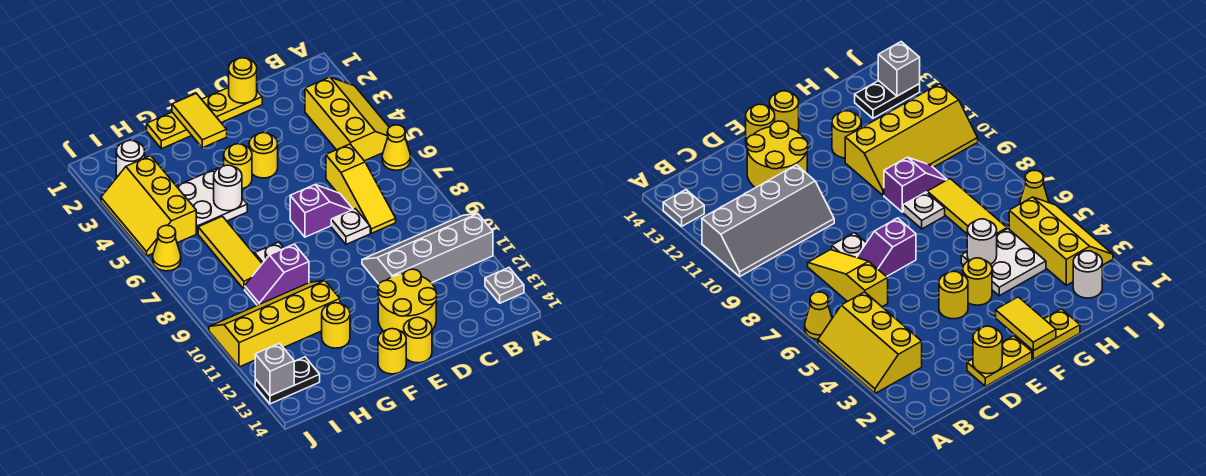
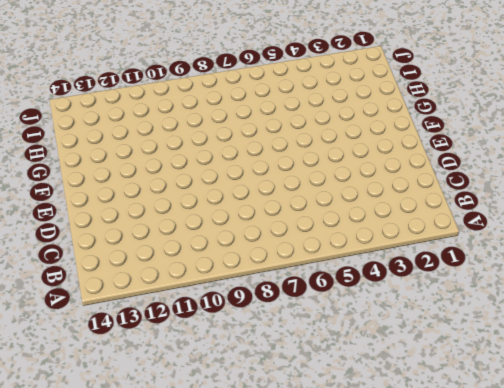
none -> yellow 2x3 slope [305,77,389,161]
none -> yellow 1x1 cone [382,125,411,170]
none -> grey 2x4 slope [362,214,493,284]

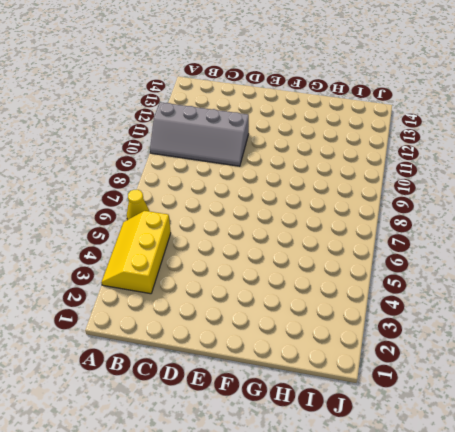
none -> grey 1x1 plate [485,268,524,303]
none -> yellow 1x3 slope [326,144,396,233]
none -> yellow 1x2 plate [202,87,262,123]

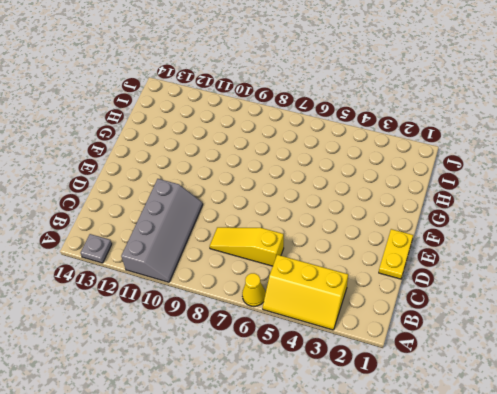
none -> purple 1x2 slope [290,185,353,237]
none -> white 1x1 plate [331,209,370,244]
none -> yellow 2x2 round brick [378,269,437,333]

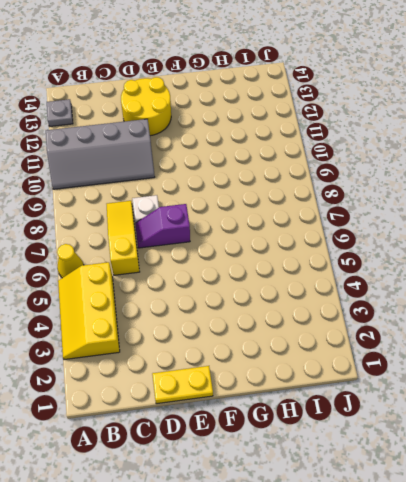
none -> yellow 1x1 round brick [249,133,278,178]
none -> yellow 1x1 round brick [404,317,432,363]
none -> yellow 1x2 plate [147,112,192,149]

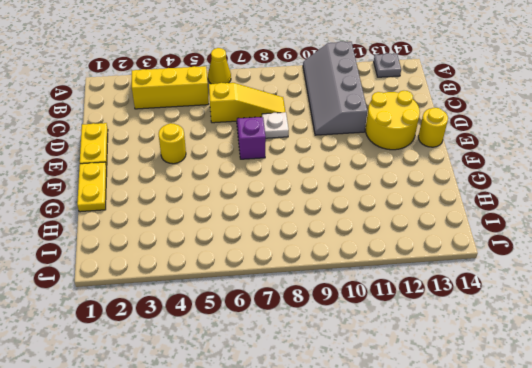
none -> yellow 1x1 round brick [224,144,252,189]
none -> yellow 1x1 round brick [378,329,406,374]
none -> white 2x2 plate [177,168,247,234]

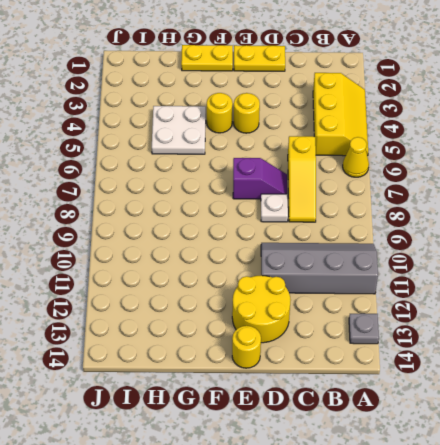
none -> yellow 1x1 round brick [378,329,406,374]
none -> white 1x1 plate [255,242,284,264]
none -> purple 1x2 slope [245,244,309,305]

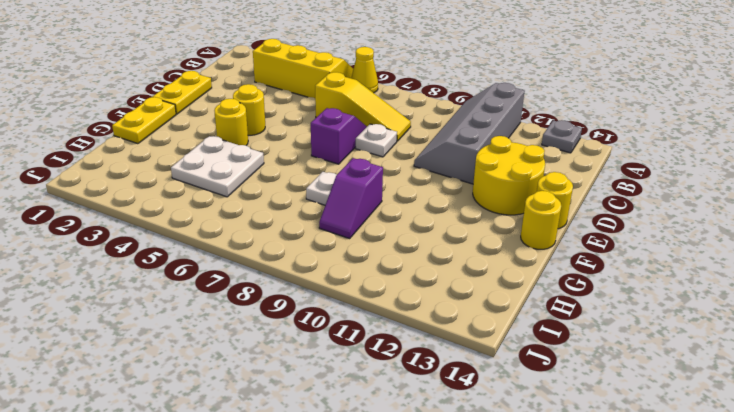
none -> yellow 2x4 slope [209,281,340,367]
none -> yellow 1x1 round brick [322,303,350,348]
none -> yellow 1x3 tile [198,216,262,289]

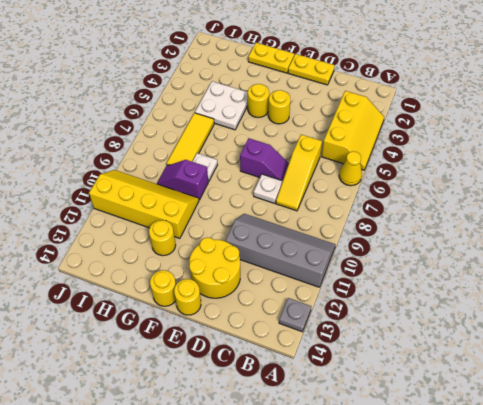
none -> white 1x1 round brick [116,140,145,177]
none -> yellow 2x3 slope [101,156,196,256]
none -> black 1x2 plate [255,357,320,404]

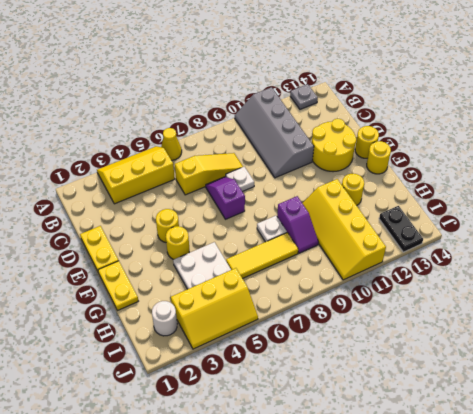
none -> yellow 1x1 cone [153,225,181,271]
none -> yellow 1x1 round brick [229,58,257,103]
none -> yellow 1x2 tile [172,93,227,148]

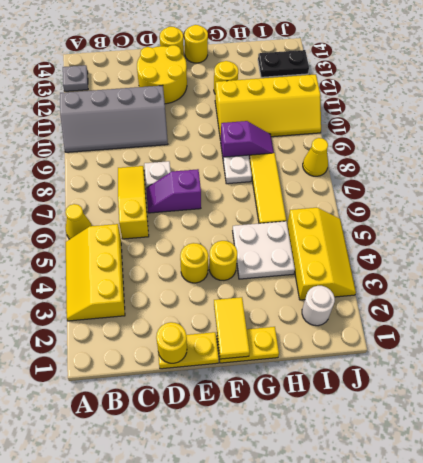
yellow 1x1 cone [303,138,328,176] -> yellow 1x1 cone moved to [153,225,181,271]
none -> white 1x1 round brick [214,165,242,211]
none -> grey 1x1 brick [255,343,295,396]

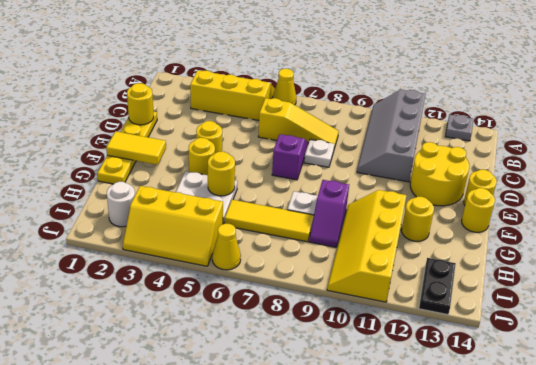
yellow 1x1 round brick [208,152,235,196] -> white 1x1 round brick [214,165,242,211]
none -> grey 1x1 brick [255,343,295,396]

